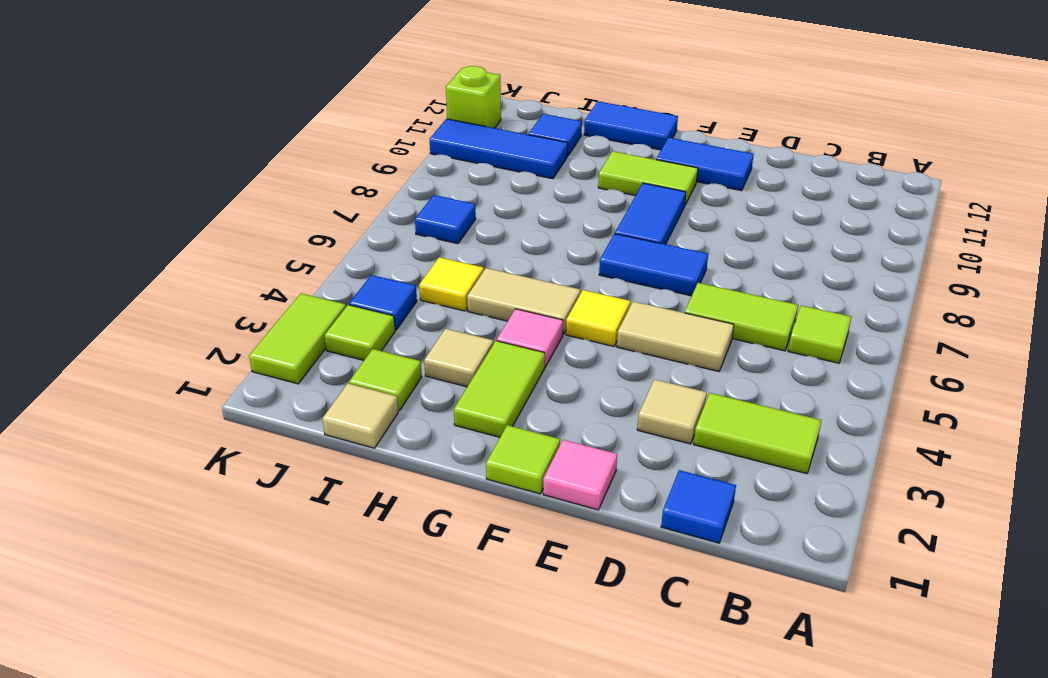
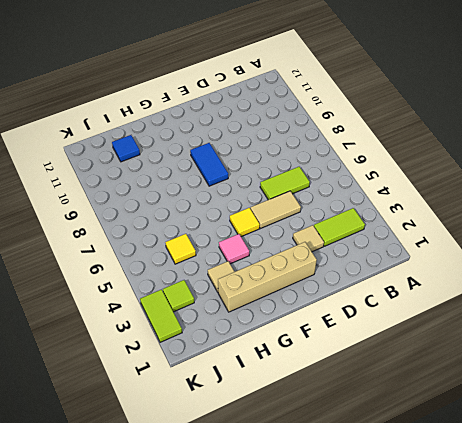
tan 1x4 brick [218,242,317,312] -> lime 1x2 tile [454,341,545,437]
none -> lime 1x1 tile [788,305,851,363]
none -> blue 1x1 tile [661,470,736,543]
none -> pink 1x1 tile [543,440,617,510]

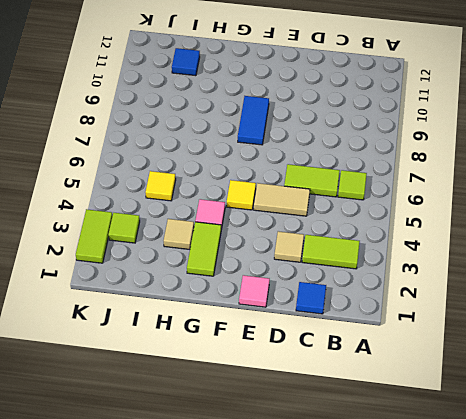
none -> blue 1x2 tile [599,234,708,296]
none -> blue 1x2 tile [656,138,754,191]
none -> lime 1x1 tile [486,425,560,494]

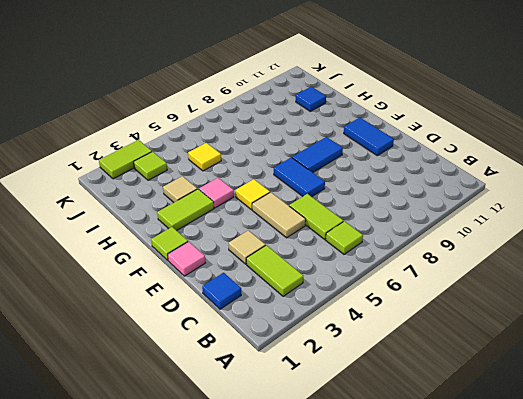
none -> lime 1x2 tile [598,151,698,205]
none -> tan 1x2 tile [467,268,580,334]
none -> blue 1x2 tile [584,101,678,150]

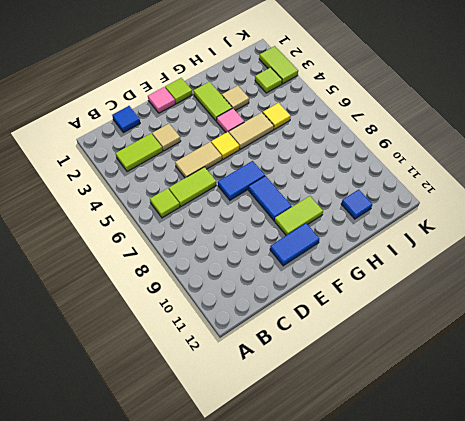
none -> blue 1x2 tile [584,101,678,150]
none -> tan 1x1 tile [322,383,398,448]
none -> lime 1x1 tile [349,349,422,411]

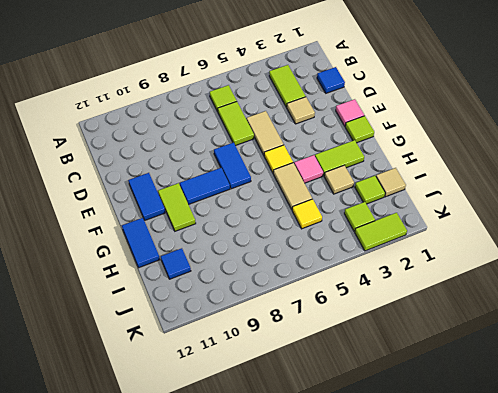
none -> blue 1x3 tile [430,119,568,179]
none -> blue 1x1 tile [349,275,417,330]
none -> blue 1x1 tile [415,195,476,244]

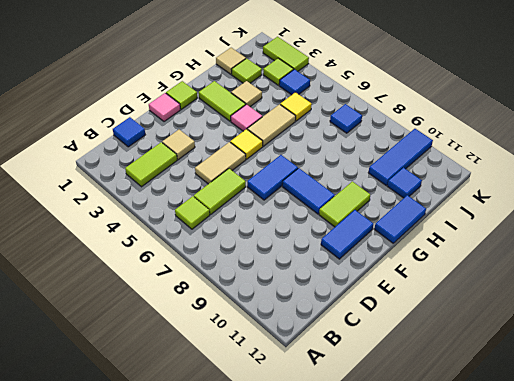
none -> lime 1x1 brick [446,66,501,128]

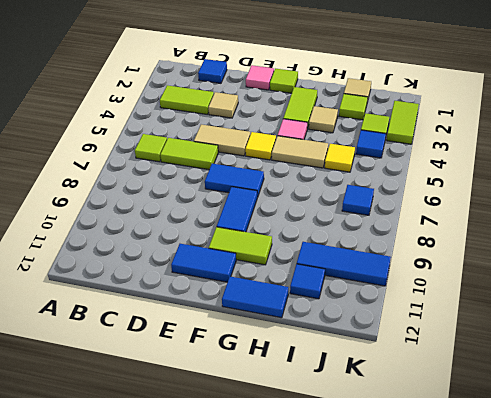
none -> lime 1x1 brick [446,66,501,128]

